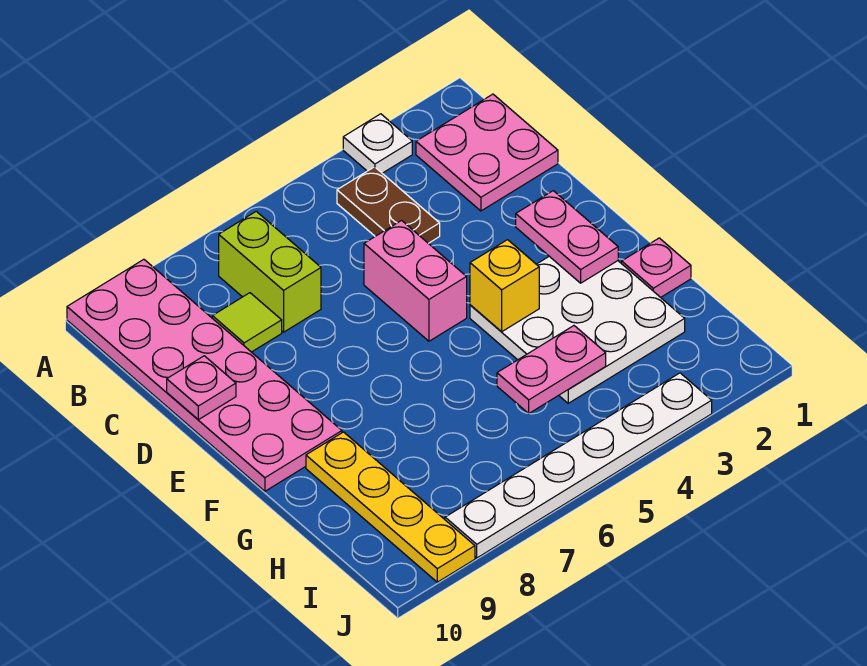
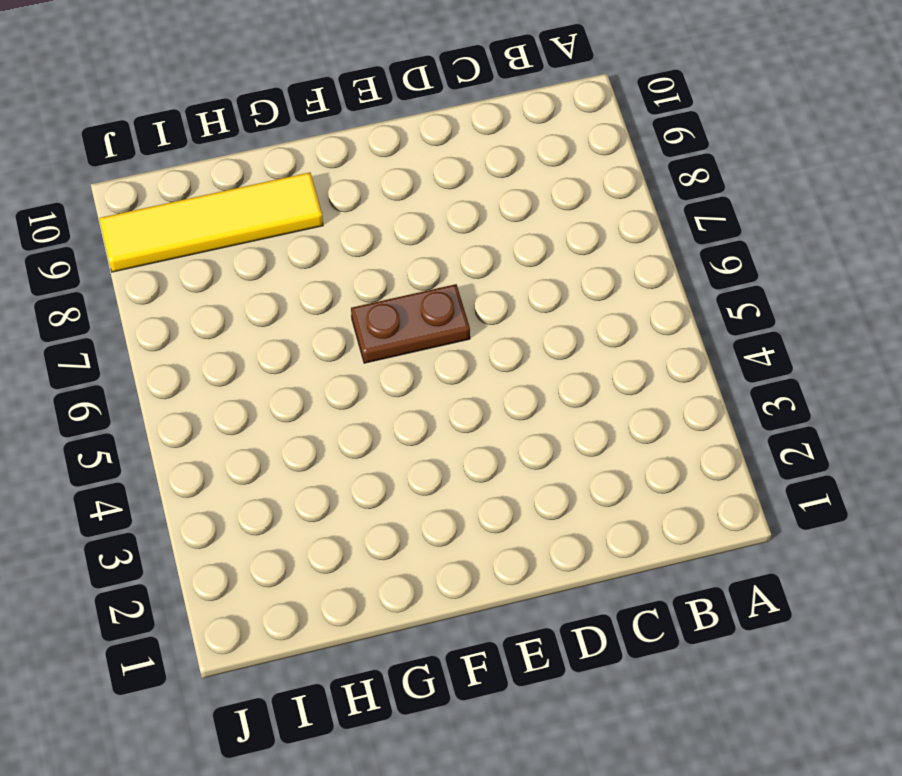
brown 1x2 plate [351,284,470,363] -> brown 1x2 plate moved to [337,167,440,243]
yellow 1x4 tile [100,172,323,272] -> yellow 1x4 plate [306,432,475,582]
none -> white 1x1 plate [343,114,412,173]
none -> pink 2x6 plate [67,259,342,491]
none -> pink 2x2 plate [416,94,558,211]

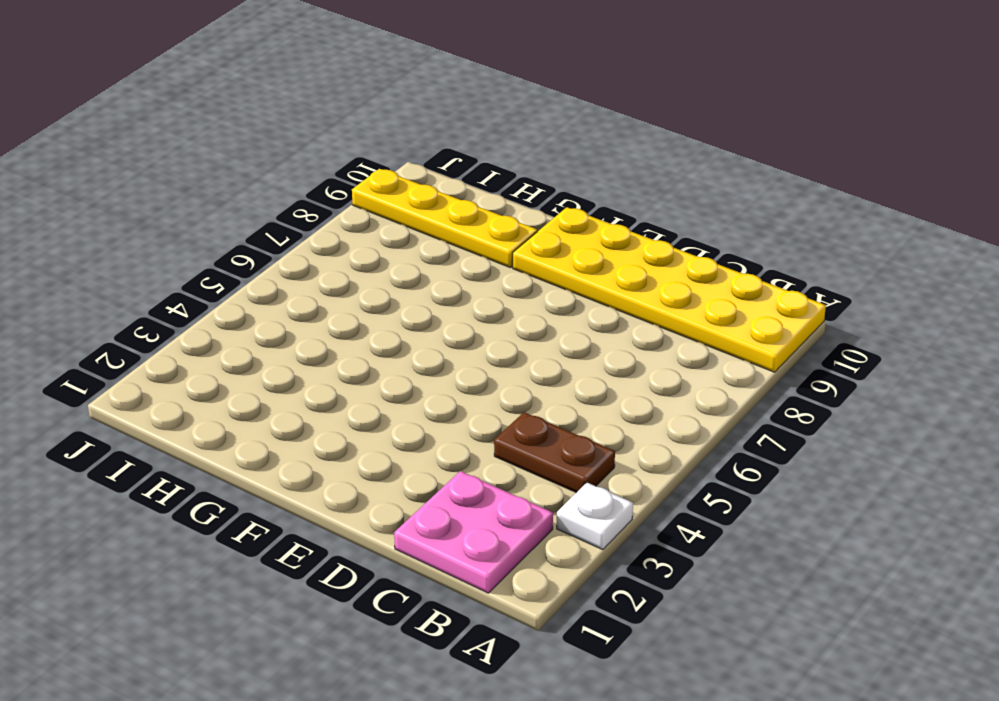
yellow 2x6 plate [513,207,826,372] -> pink 2x6 plate [67,259,342,491]
none -> lime 1x2 brick [219,211,321,332]
none -> lime 1x1 tile [212,293,282,352]
none -> pink 1x2 brick [364,220,467,341]

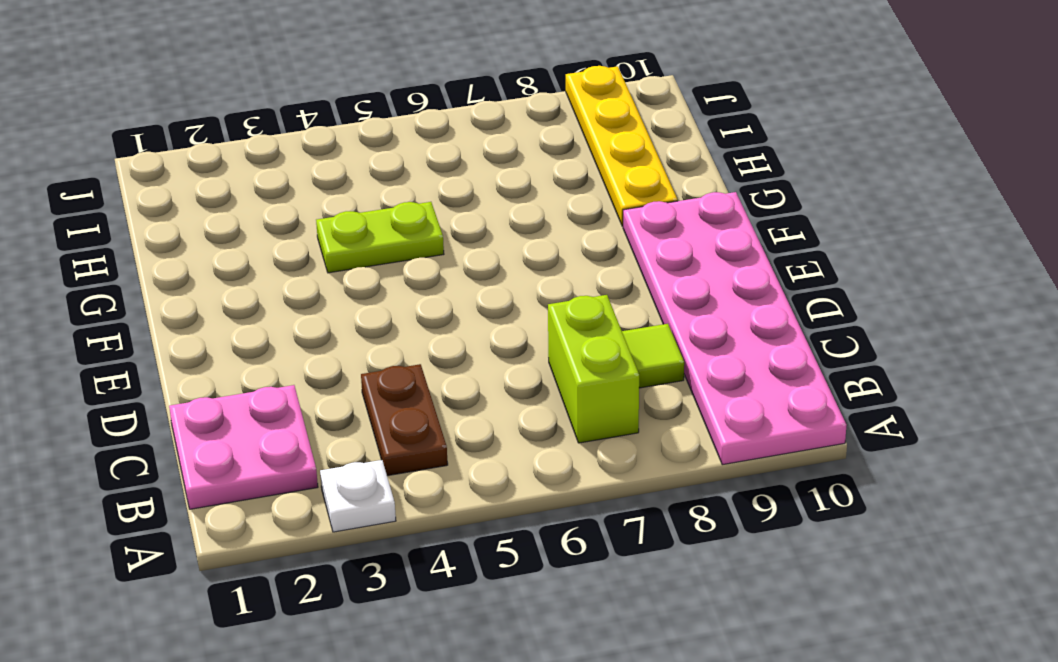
lime 1x2 plate [316,202,444,273] -> white 3x3 plate [470,256,685,403]
none -> pink 1x2 brick [364,220,467,341]
none -> pink 1x1 plate [622,238,691,297]
none -> white 1x6 plate [445,373,712,558]

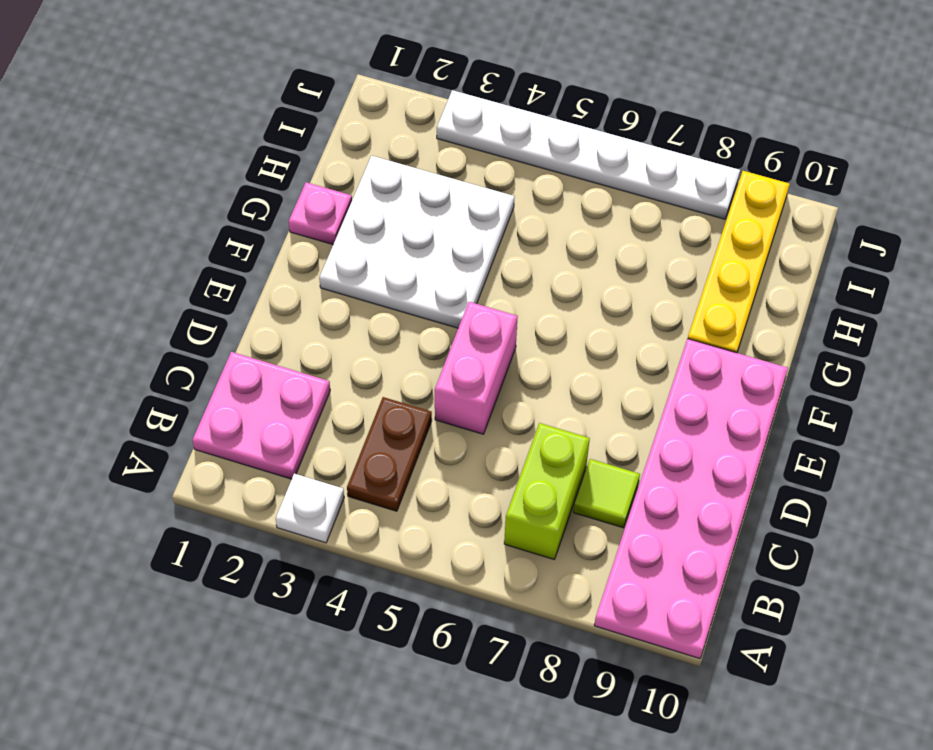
none -> pink 1x1 plate [167,356,236,420]
none -> pink 1x2 plate [516,191,618,283]
none -> yellow 1x1 brick [470,240,539,332]

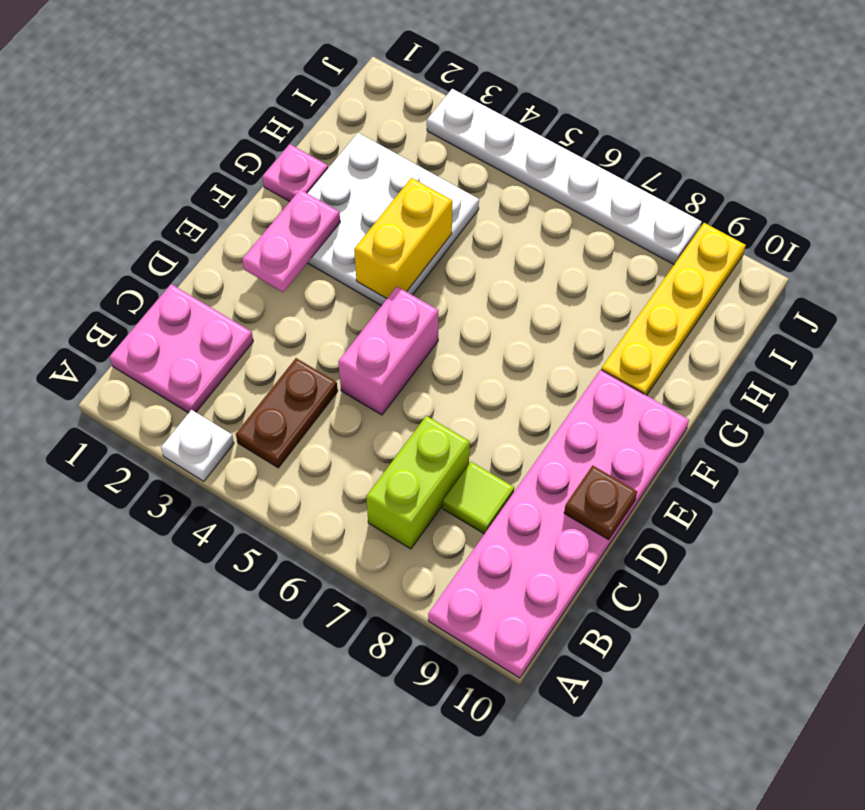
brown 1x1 plate [564,466,637,540] -> pink 1x1 plate [167,356,236,420]
yellow 1x2 brick [354,178,452,299] -> yellow 1x1 brick [470,240,539,332]
none -> pink 1x2 plate [497,326,606,413]

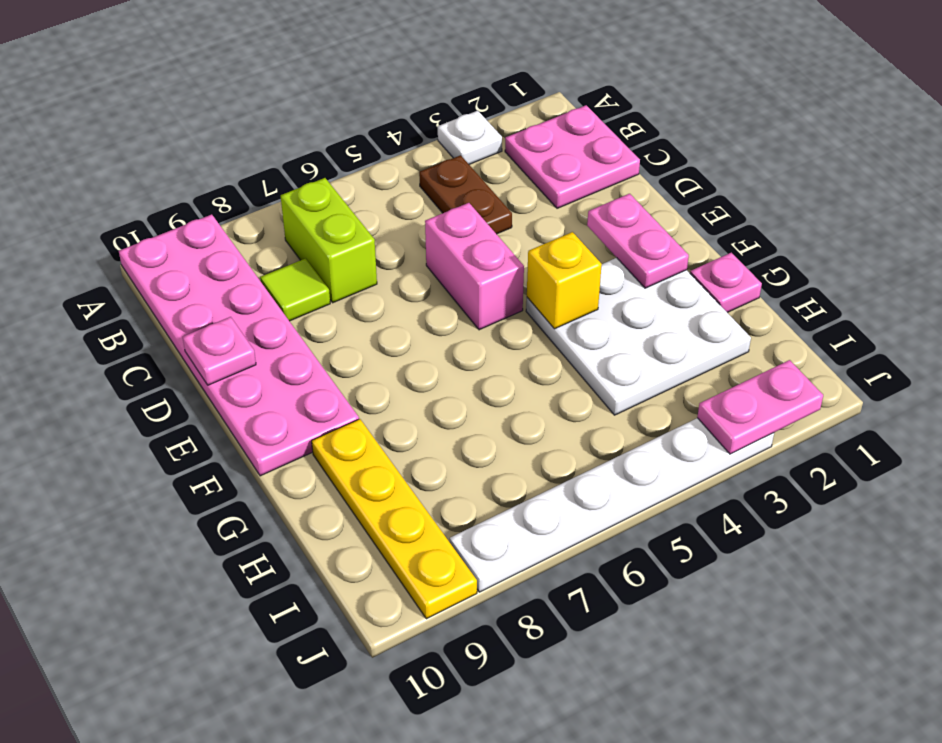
pink 1x2 plate [697,360,823,454] -> pink 1x2 plate moved to [497,326,606,413]

